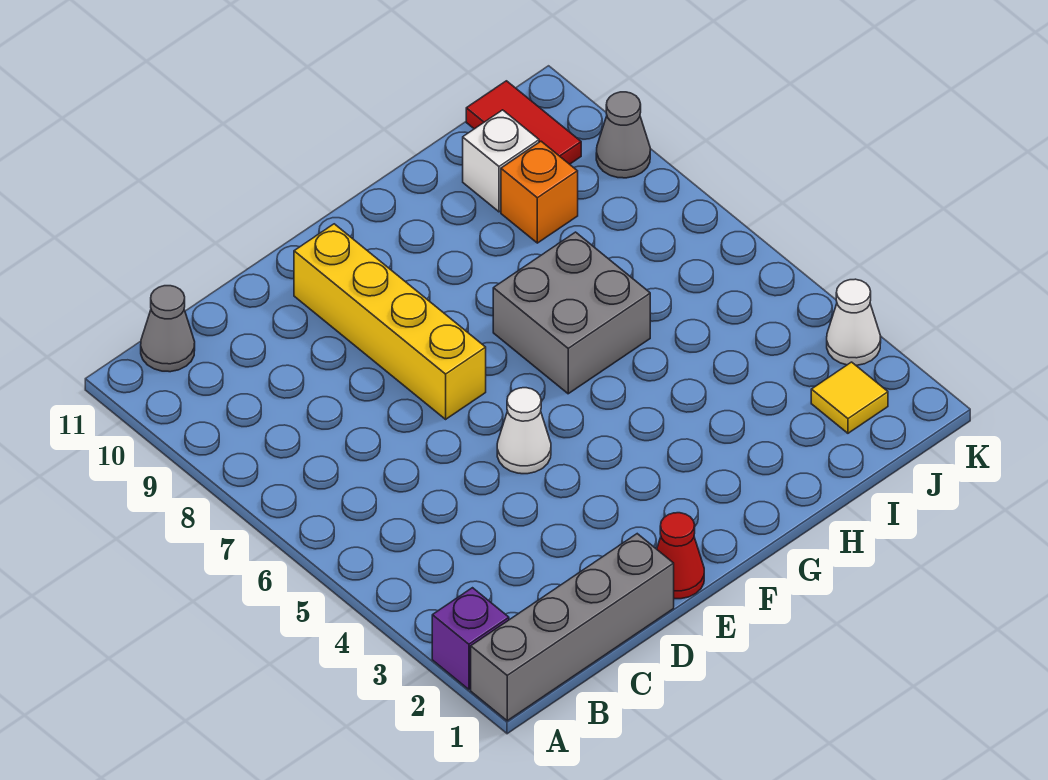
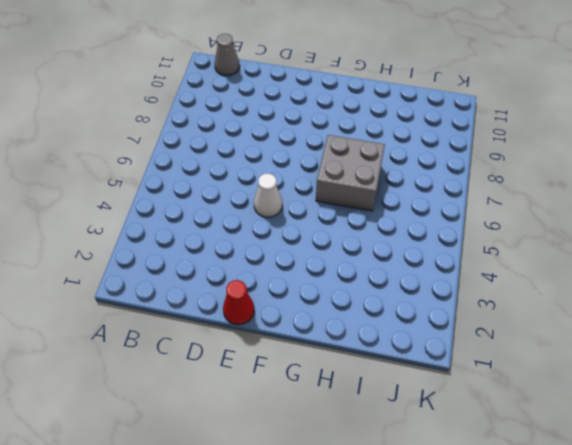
none -> grey 1x4 brick [471,534,674,721]
none -> purple 1x1 brick [432,588,509,689]
none -> yellow 1x4 brick [294,224,486,419]

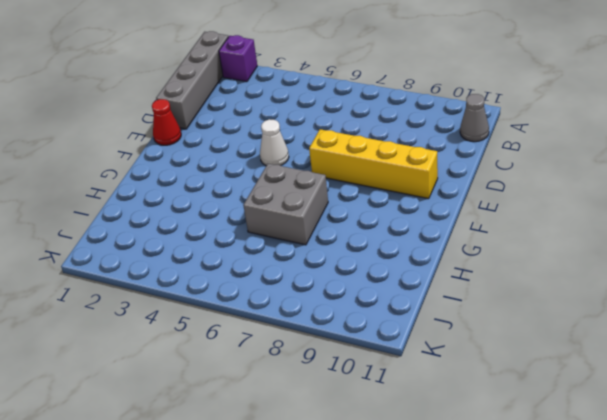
none -> orange 1x1 brick [501,141,578,243]
none -> white 1x1 brick [463,110,539,212]
none -> yellow 1x1 tile [811,362,888,433]

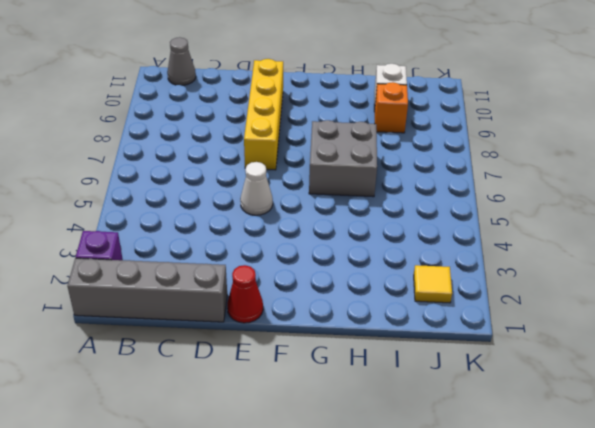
none -> red 1x2 tile [466,81,581,164]
none -> white 1x1 cone [827,279,881,365]
none -> grey 1x1 cone [596,92,650,178]

